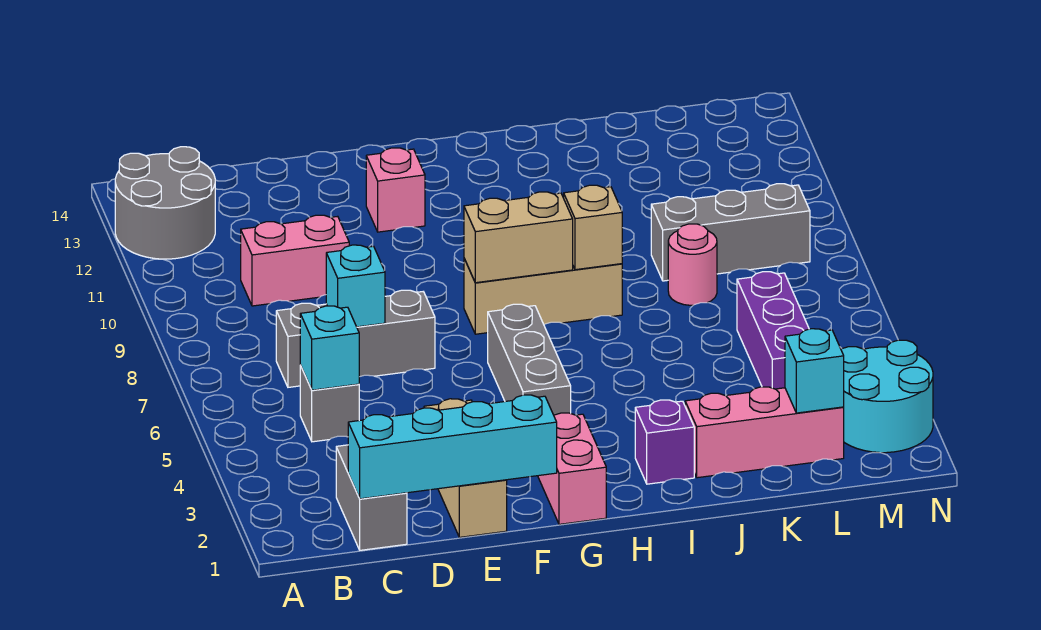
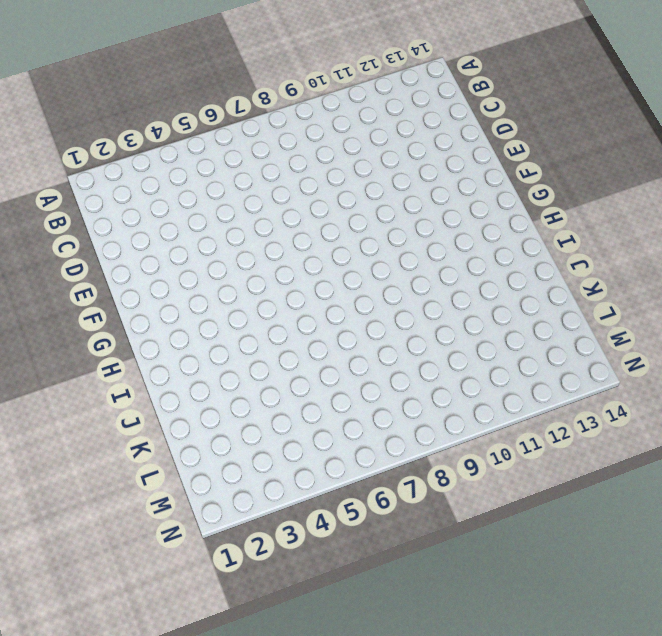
none -> grey 2x2 round brick [115,147,215,259]
none -> grey 1x2 brick [336,445,407,550]
none -> grey 1x1 brick [300,365,359,442]

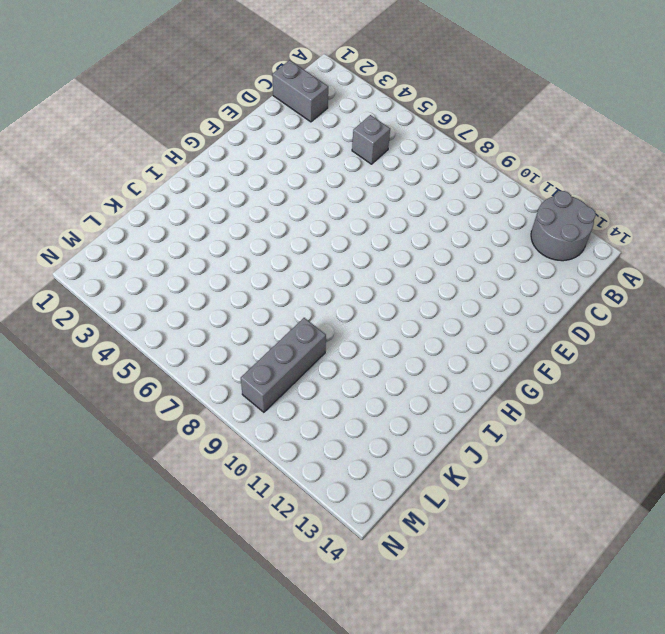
none -> grey 1x3 brick [276,290,435,387]
none -> pink 1x2 brick [241,215,349,306]
none -> tan 1x3 brick [424,399,507,537]

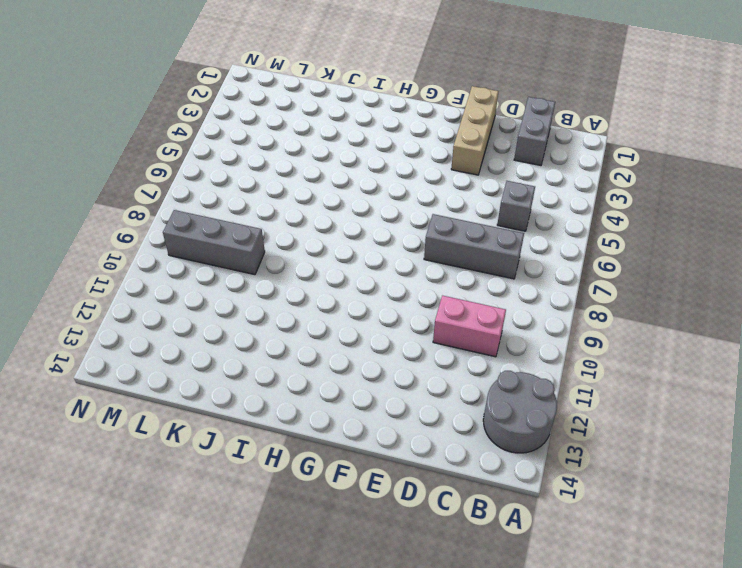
none -> pink 1x1 brick [366,148,425,232]
none -> pink 1x2 brick [538,413,606,524]
none -> grey 1x3 brick [488,304,571,415]

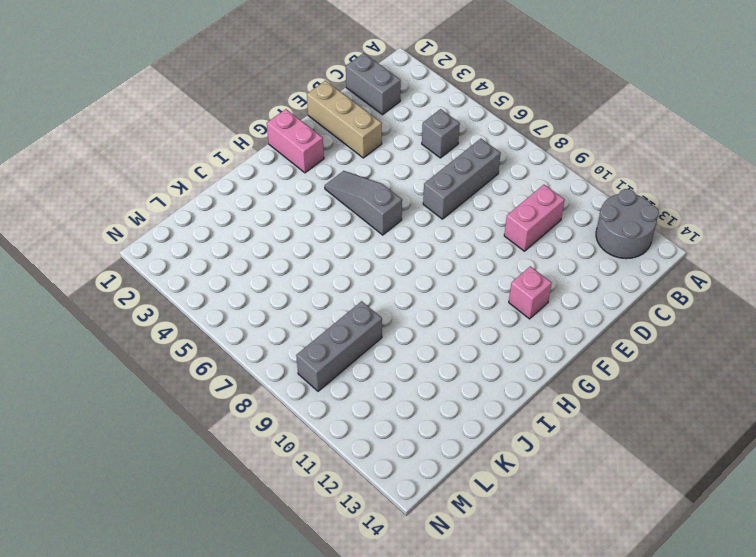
grey 1x3 slope [325,171,402,235] -> grey 1x3 brick [488,304,571,415]
none -> tan 1x3 brick [464,259,622,334]
none -> purple 1x1 brick [635,400,694,484]
none -> pink 1x3 brick [685,387,844,478]

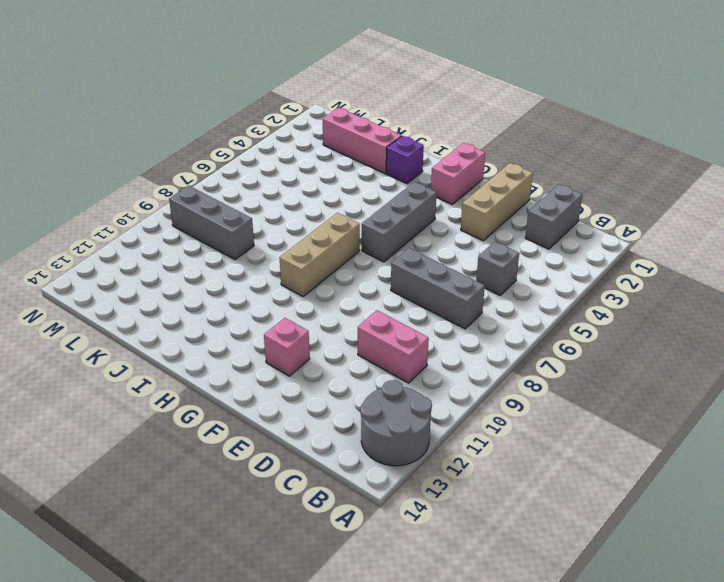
tan 1x3 brick [280,213,360,296] -> tan 1x3 brick turned to [464,259,622,334]
none -> pink 1x1 round brick [668,224,717,305]
none -> purple 1x3 brick [737,272,809,389]
none -> cyan 2x2 round brick [841,340,933,453]

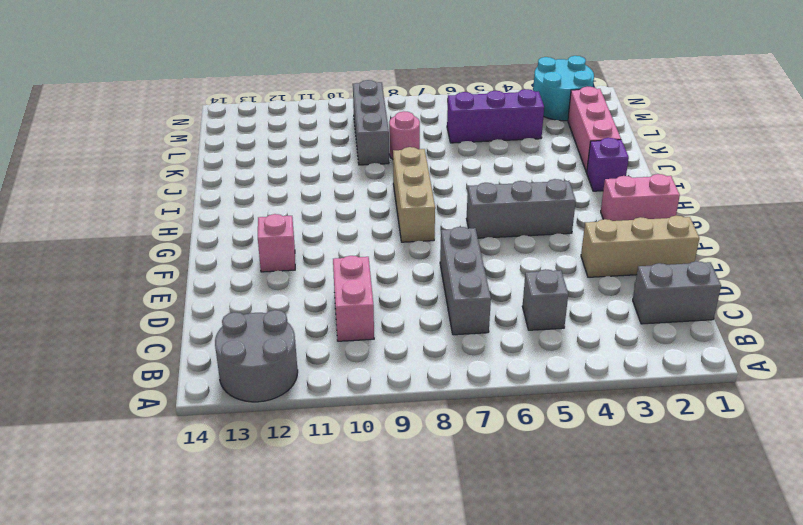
none -> cyan 1x4 brick [348,395,557,499]
none -> cyan 1x1 brick [300,306,359,390]
none -> cyan 1x1 brick [326,245,385,327]

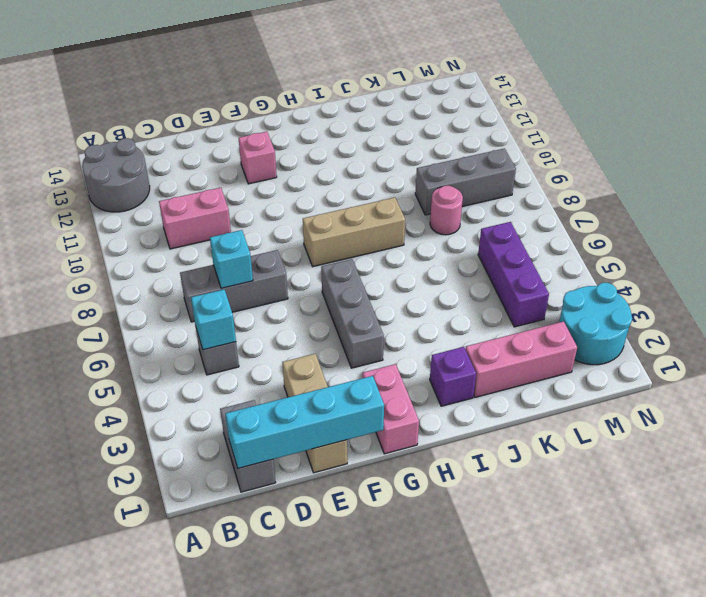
none -> tan 1x2 brick [464,192,573,283]
none -> tan 1x1 brick [564,185,622,270]
none -> cyan 1x1 brick [785,329,844,413]

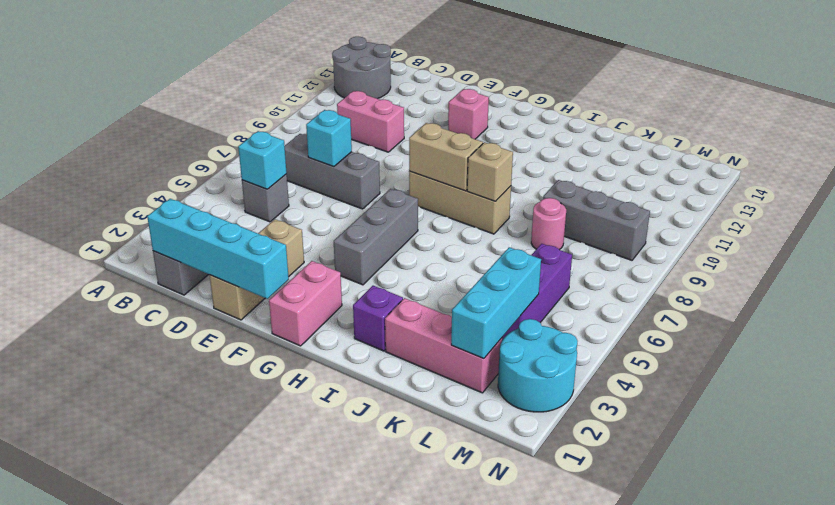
cyan 1x3 brick [451,247,541,359] -> cyan 1x1 brick [785,329,844,413]

